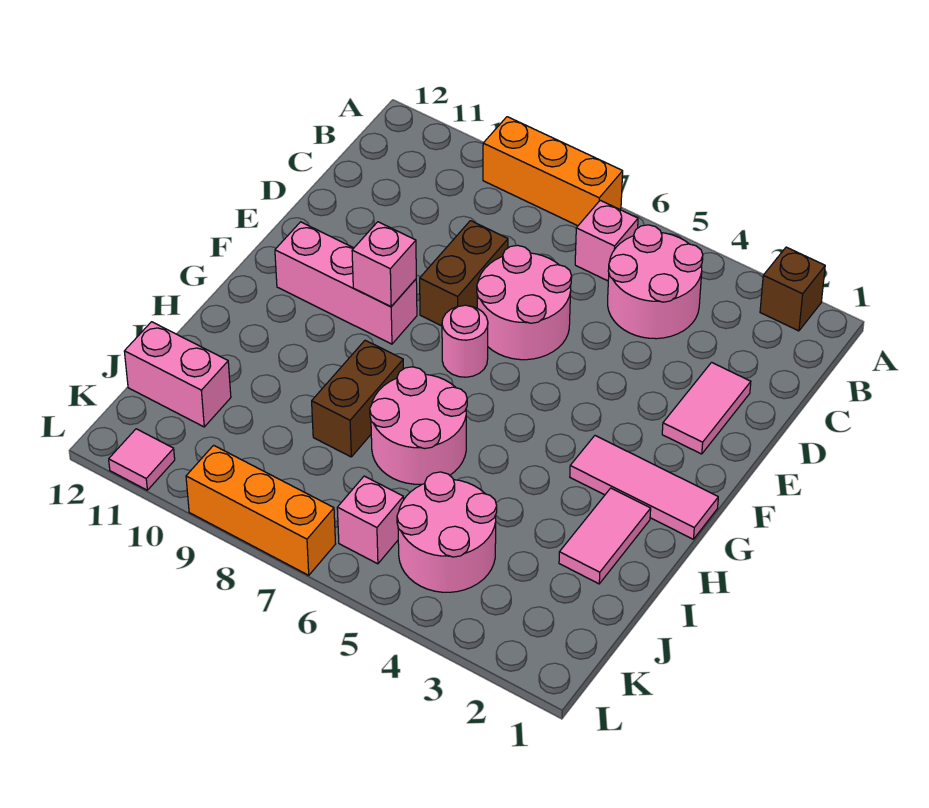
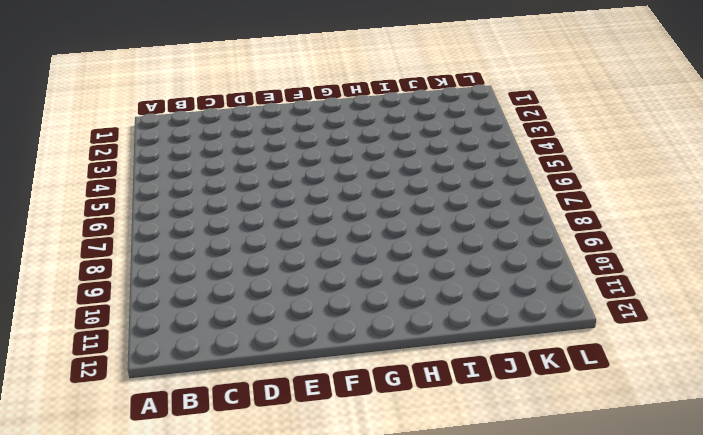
none -> brown 1x1 brick [760,247,825,331]
none -> orange 1x3 brick [483,117,623,226]
none -> pink 2x2 round brick [608,225,703,339]

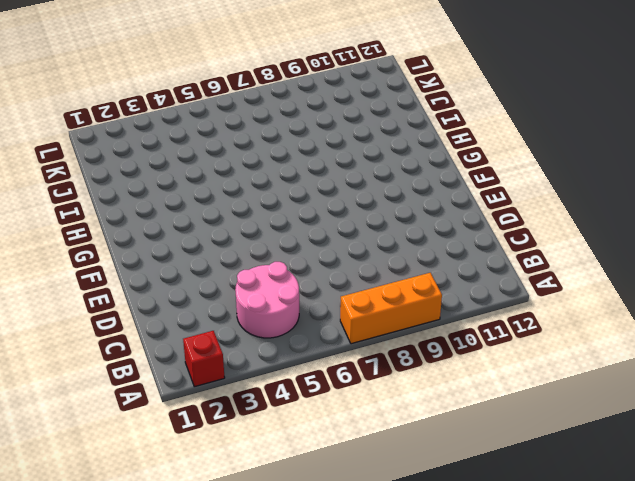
red 1x1 brick [183,331,225,387] -> brown 1x1 brick [760,247,825,331]
none -> pink 1x1 brick [575,200,638,281]
none -> pink 1x2 tile [662,362,751,454]
none -> pink 2x2 round brick [477,245,572,360]

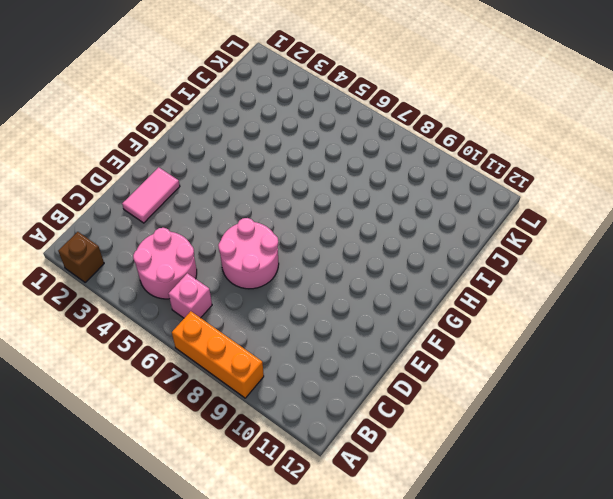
none -> brown 1x2 brick [420,221,508,326]
none -> pink 1x1 round brick [442,305,488,377]
none -> pink 1x3 brick [275,222,417,344]

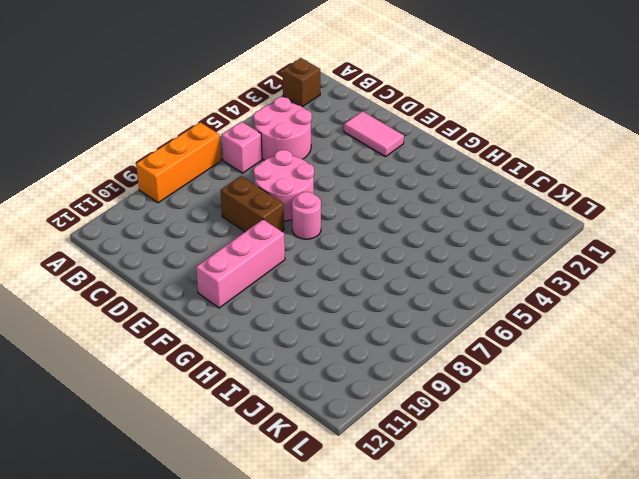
none -> pink 1x3 tile [570,436,718,539]
none -> pink 1x2 tile [559,488,651,584]
none -> pink 2x2 round brick [370,367,467,484]

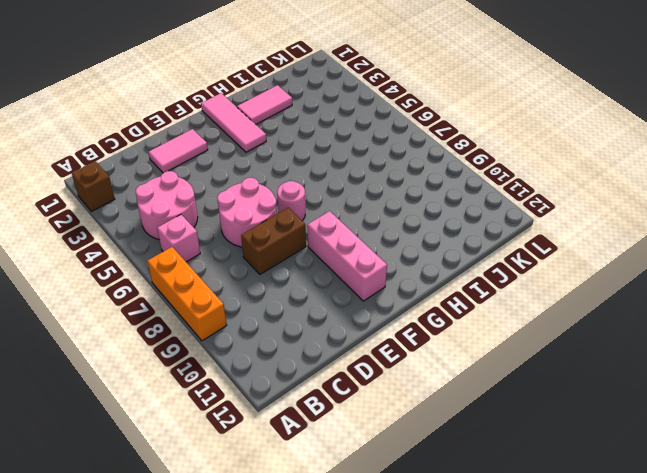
none -> pink 2x2 round brick [370,367,467,484]
none -> brown 1x2 brick [312,340,403,457]
none -> pink 2x2 round brick [397,472,497,592]

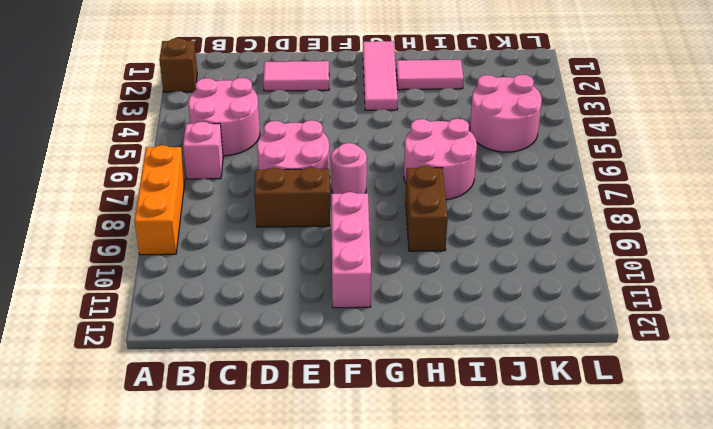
brown 1x2 brick [406,166,448,251] -> brown 1x2 brick turned to [312,340,403,457]
none -> pink 1x2 brick [124,322,231,427]
none -> pink 1x1 brick [337,476,404,564]
none -> orange 1x3 brick [186,445,336,575]

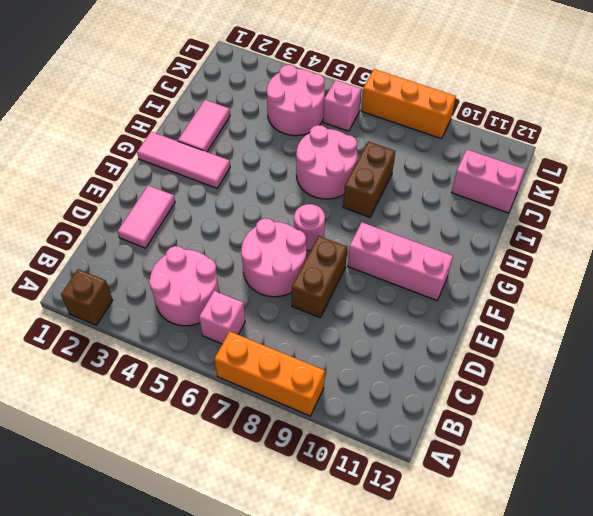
none -> pink 1x1 tile [109,429,175,490]
none -> pink 1x1 brick [352,222,416,306]

